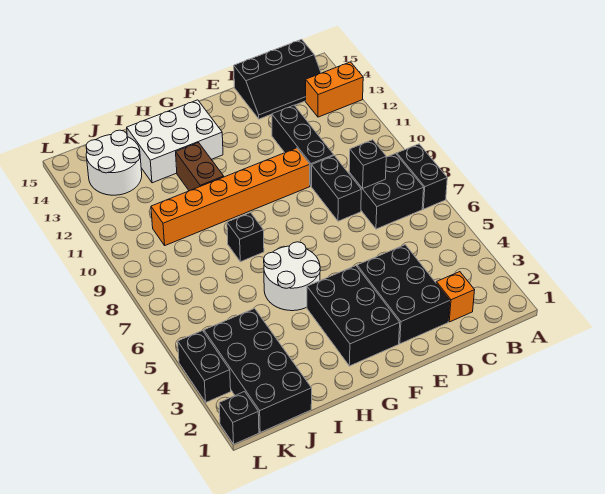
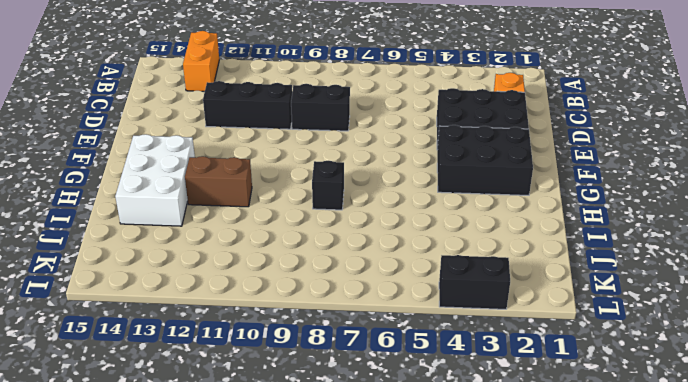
none -> black 1x2 brick [397,144,447,209]
none -> black 2x2 brick [349,153,424,229]
none -> black 2x3 slope [234,39,321,119]

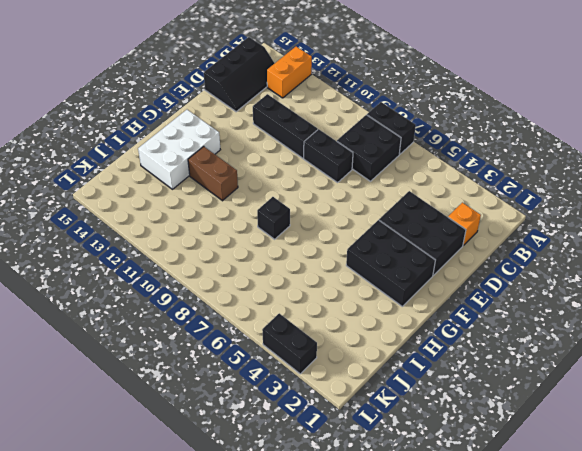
none -> orange 1x6 brick [151,148,310,245]
none -> white 2x2 round brick [264,242,320,311]
none -> black 2x4 brick [204,309,312,432]

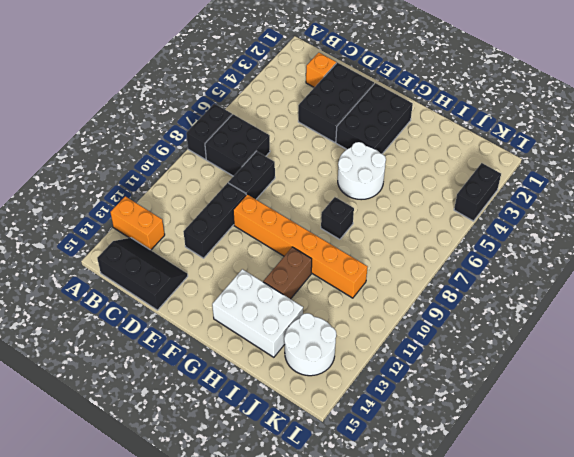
none -> black 2x4 brick [204,309,312,432]
none -> black 1x1 brick [219,392,259,444]
none -> black 1x1 brick [349,140,386,188]

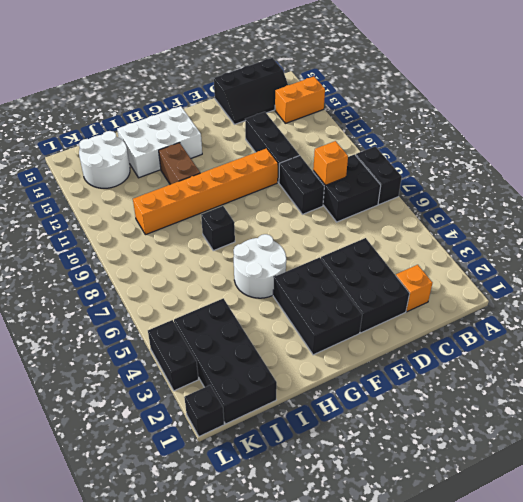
orange 1x1 brick [313,141,348,185] -> black 1x1 brick [349,140,386,188]

